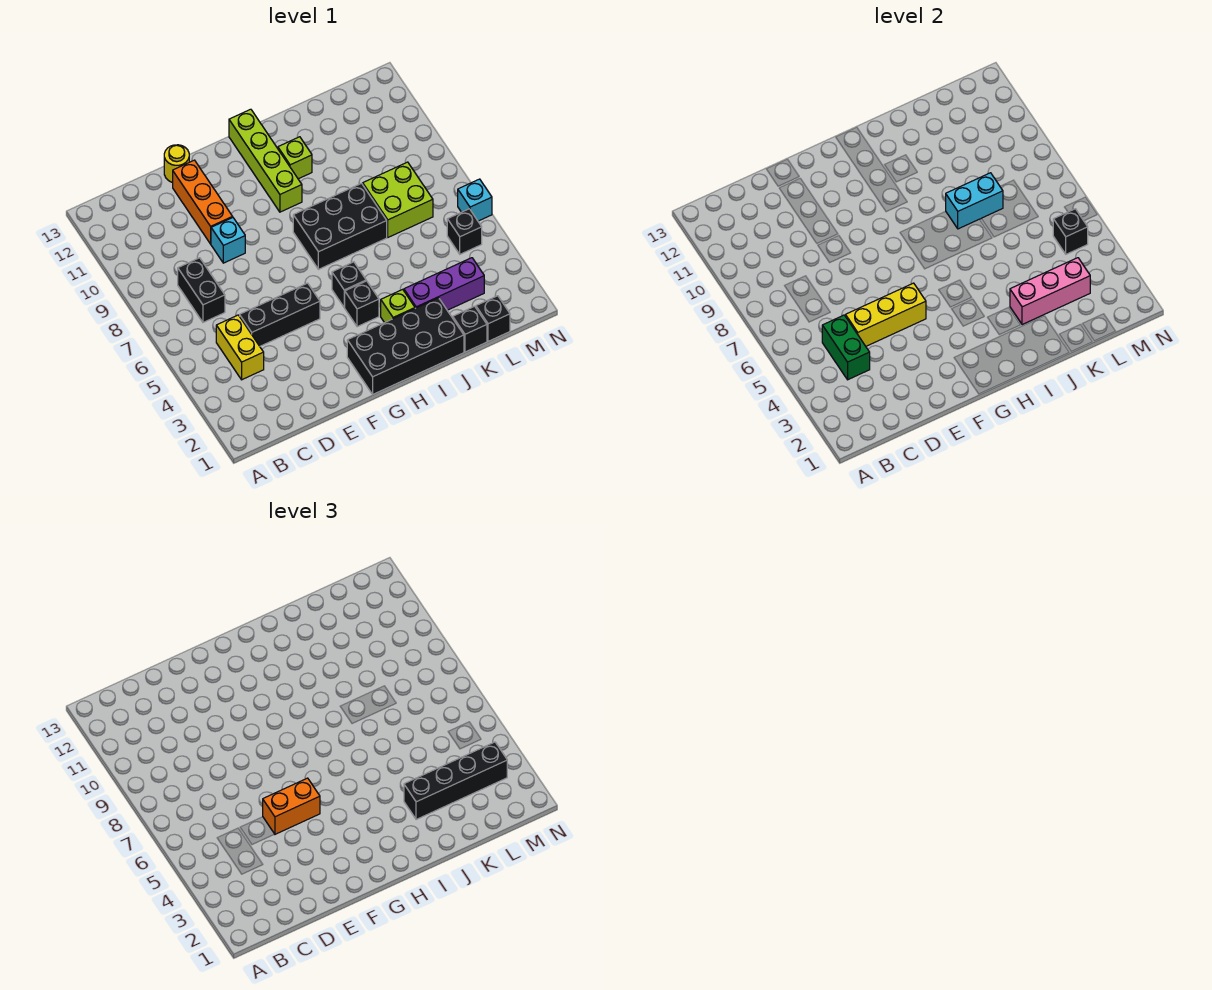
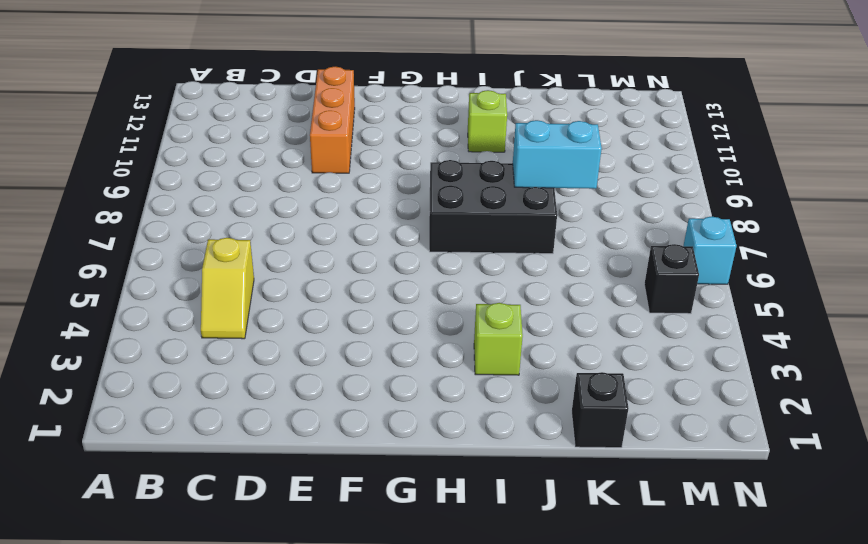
yellow 1x2 slope [201,238,254,339] -> yellow 1x2 brick [216,315,264,380]
none -> black 1x2 brick [178,258,225,322]
none -> black 1x3 brick [240,283,320,346]
none -> cyan 1x1 brick [211,218,245,263]

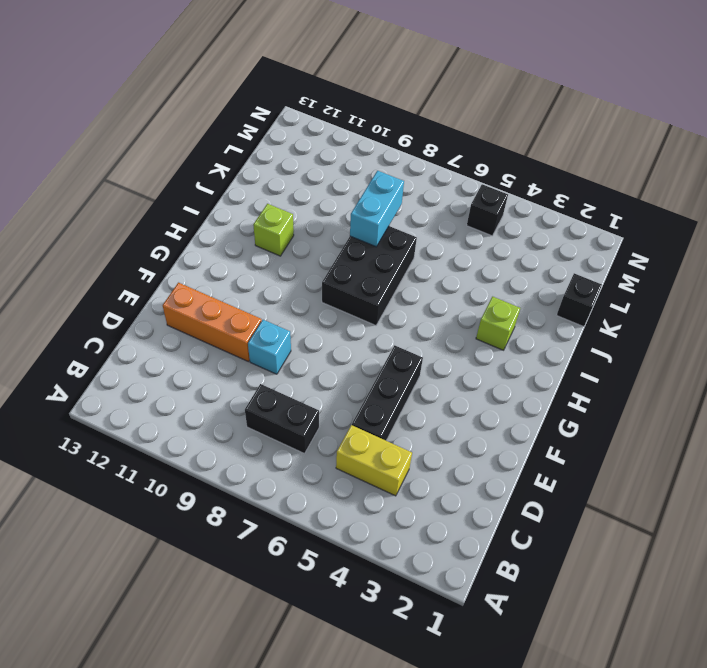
none -> yellow 1x1 round brick [164,145,189,183]
none -> black 2x4 brick [347,298,464,394]
none -> black 1x1 brick [344,281,379,327]

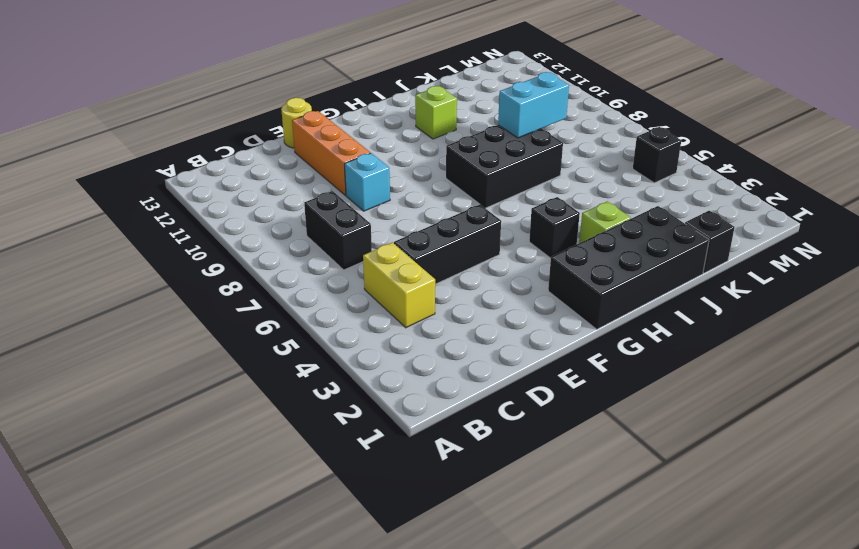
none -> black 1x1 brick [332,262,366,307]
none -> lime 1x4 brick [229,109,302,212]
none -> purple 1x3 brick [404,258,484,310]

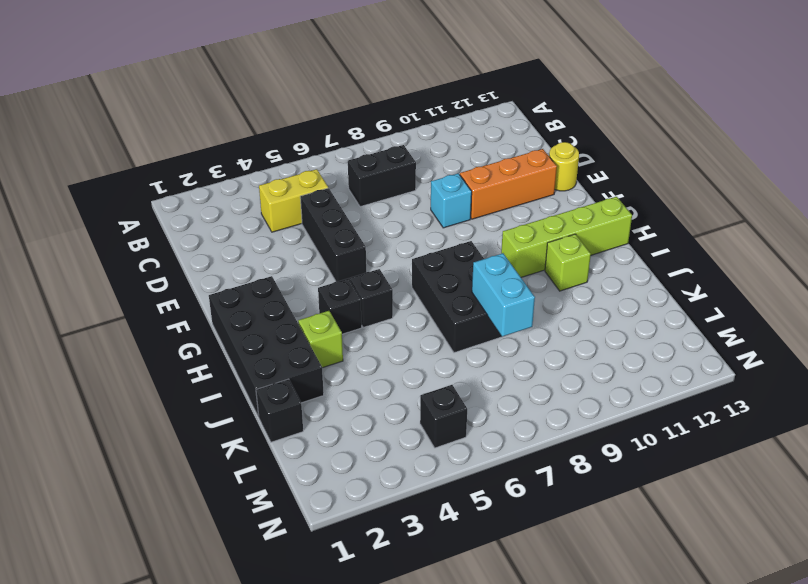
none -> purple 1x3 brick [404,258,484,310]
none -> lime 2x2 brick [363,162,433,237]
none -> black 1x1 brick [476,296,510,341]

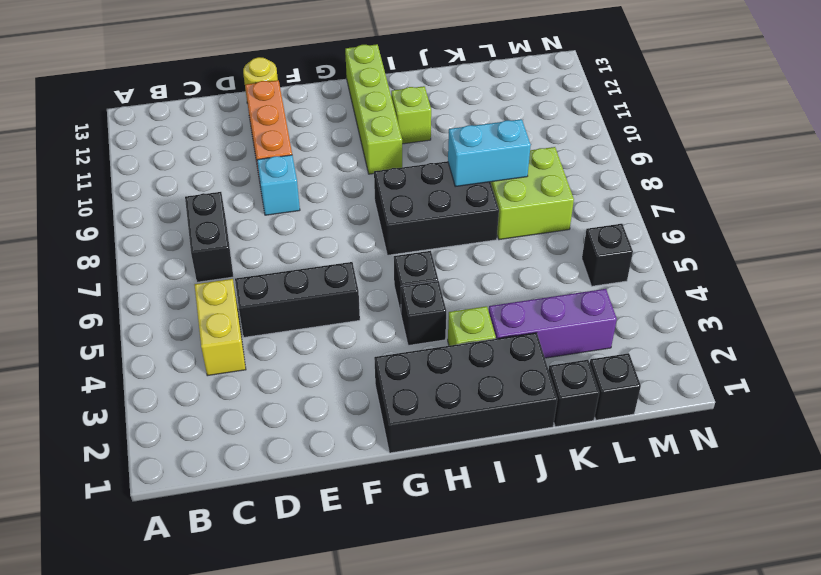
none -> cyan 1x1 brick [458,179,492,221]
none -> green 1x2 brick [822,315,870,380]
none -> yellow 1x3 brick [846,283,926,346]

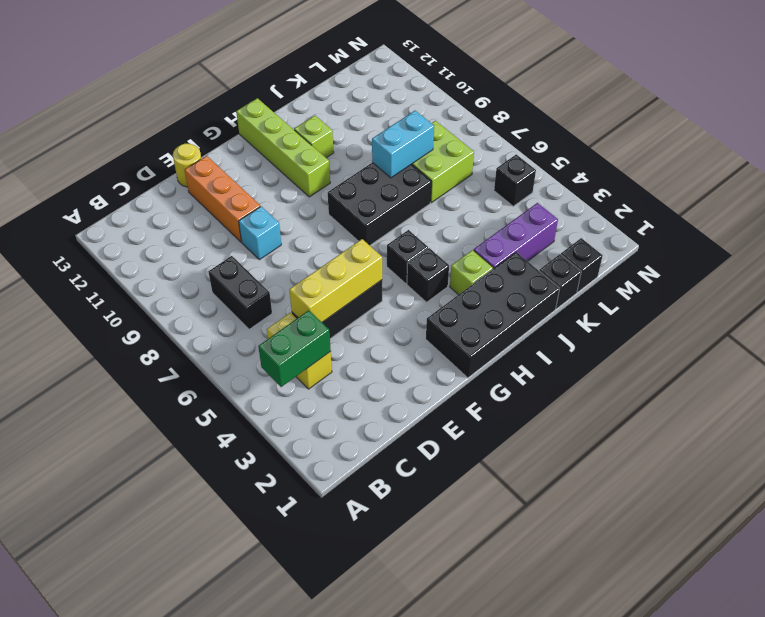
green 1x2 brick [258,310,331,387] -> green 1x2 brick turned to [822,315,870,380]
none -> cyan 1x1 brick [458,179,492,221]
none -> pink 1x3 brick [1010,258,1090,325]
none -> black 1x1 brick [1053,209,1088,254]

